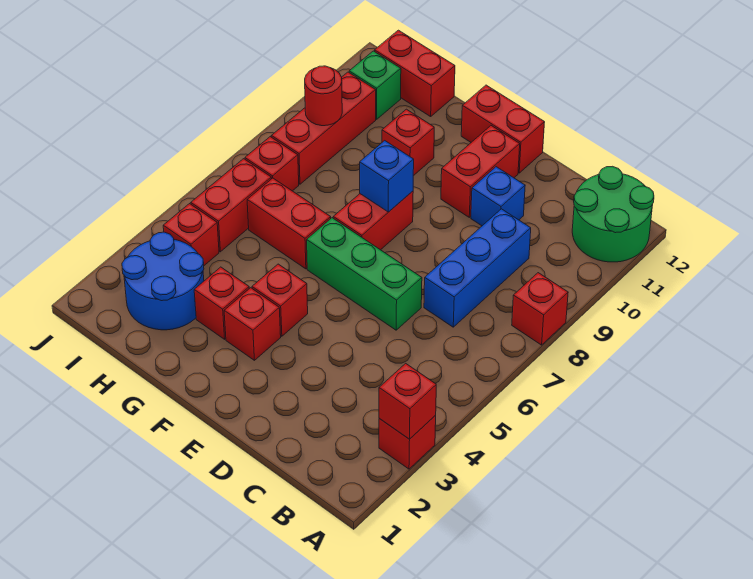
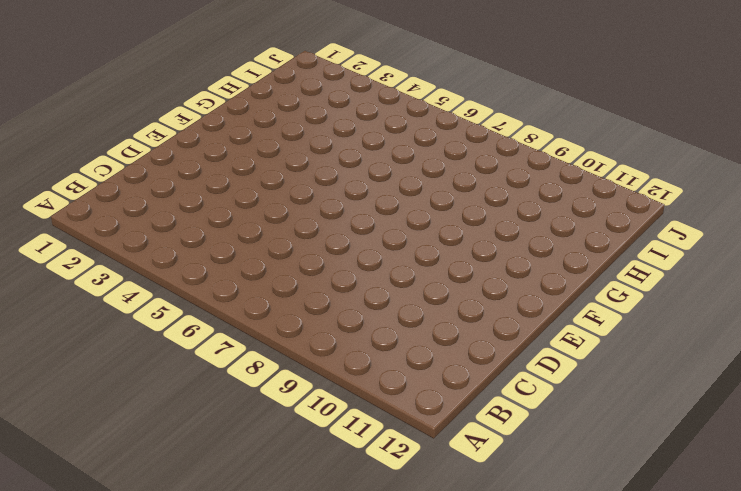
none -> red 1x1 brick [379,415,436,469]
none -> red 1x1 brick [512,273,568,345]
none -> green 2x2 round brick [572,166,654,262]

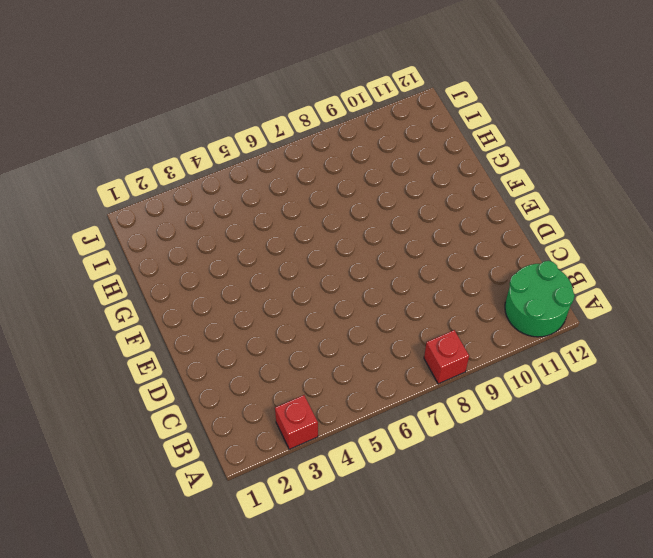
none -> blue 1x3 brick [424,209,531,327]
none -> green 1x3 brick [307,218,422,330]
none -> blue 1x1 brick [471,167,525,226]

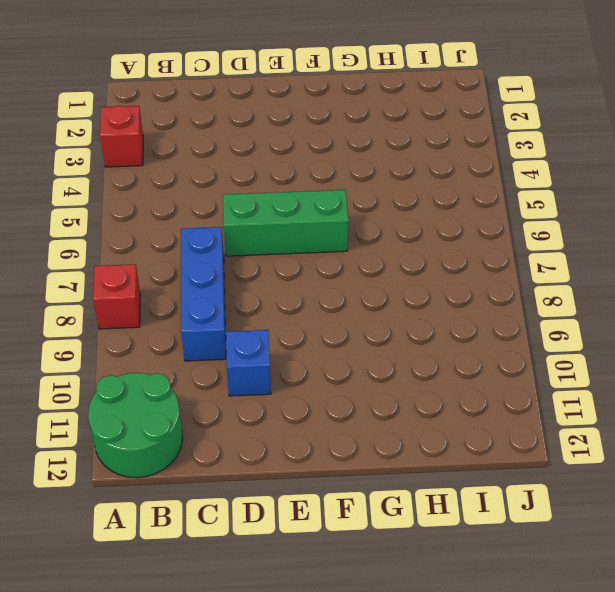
none -> red 1x2 brick [441,126,520,217]
none -> red 1x2 brick [461,85,545,173]
none -> red 1x1 brick [224,288,281,360]

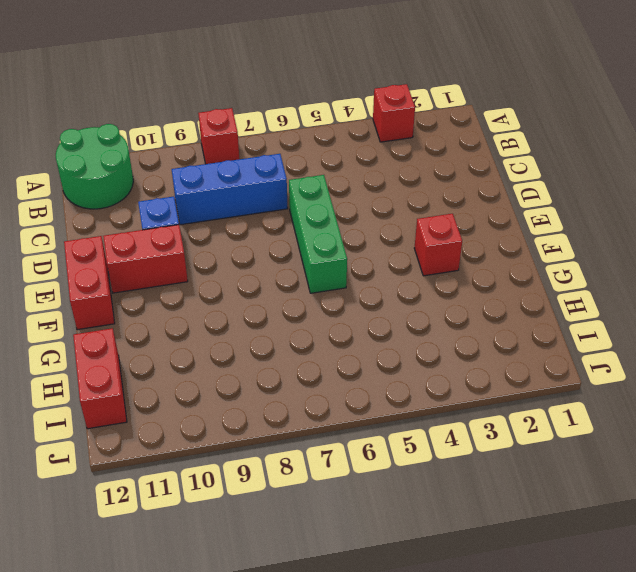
none -> red 1x1 brick [252,264,308,336]
none -> red 1x2 brick [333,191,413,250]
none -> red 1x1 brick [194,267,249,339]

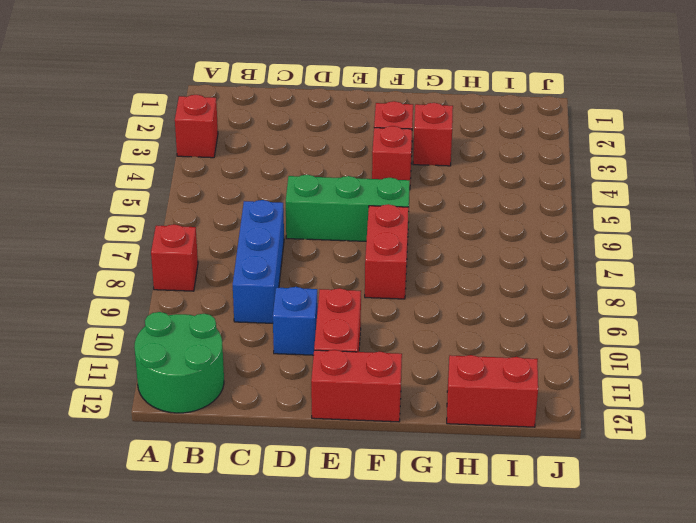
none -> red 1x2 brick [247,178,331,269]
none -> red 1x1 brick [382,109,434,176]
none -> blue 2x2 round brick [122,232,204,330]

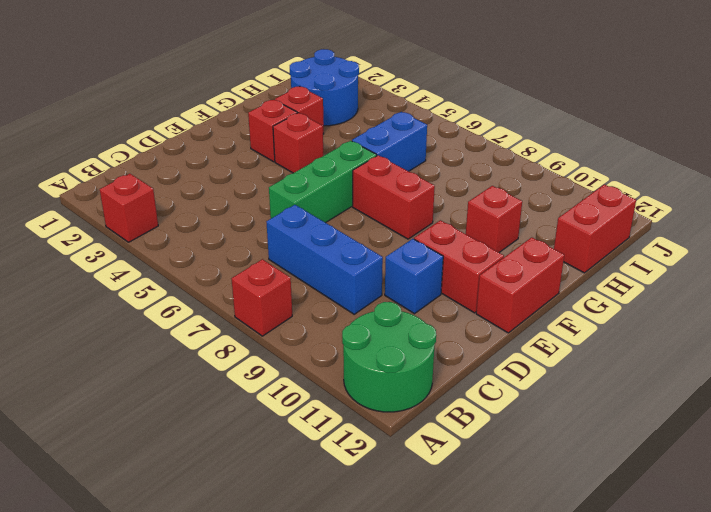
blue 1x2 brick [352,112,427,171] -> red 1x2 brick [247,178,331,269]
none -> red 1x1 brick [163,204,219,265]
none -> red 1x2 brick [191,159,271,252]
none -> red 1x1 brick [245,137,299,191]

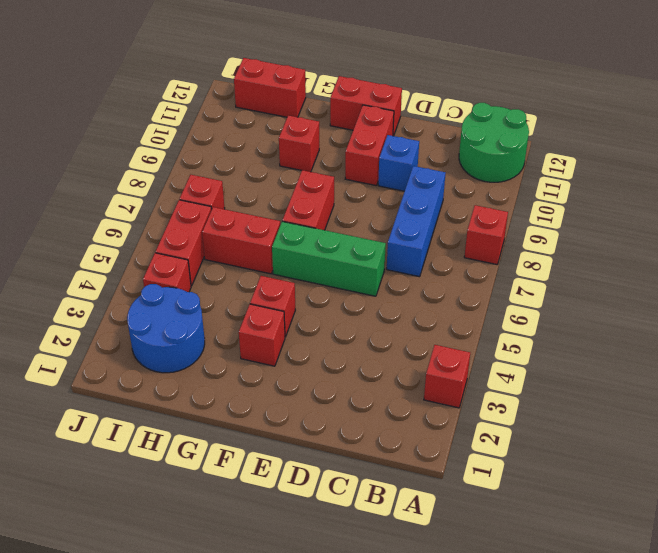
none -> red 1x1 brick [194,267,249,339]
none -> red 1x3 brick [271,72,376,184]
none -> green 1x1 brick [349,51,401,119]

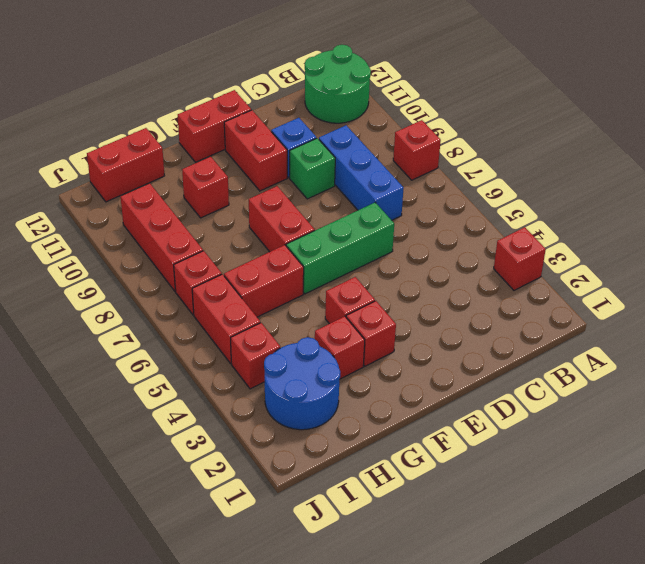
green 1x1 brick [290,138,335,199] -> green 1x1 brick moved to [349,51,401,119]
none -> red 1x1 brick [379,363,436,439]
none -> blue 1x1 brick [360,141,414,212]
none -> red 1x1 round brick [305,66,342,126]

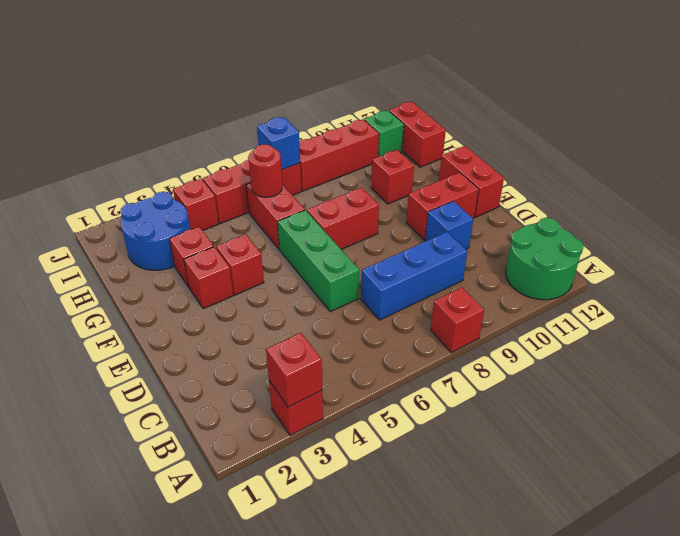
red 1x1 round brick [249,144,282,197] -> red 1x1 round brick moved to [305,66,342,126]
blue 1x1 brick [257,117,300,170] -> blue 1x1 brick moved to [360,141,414,212]

